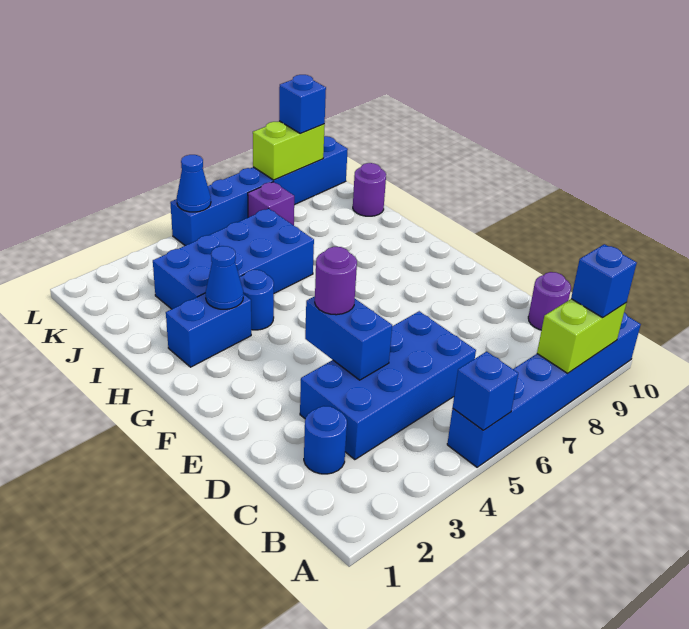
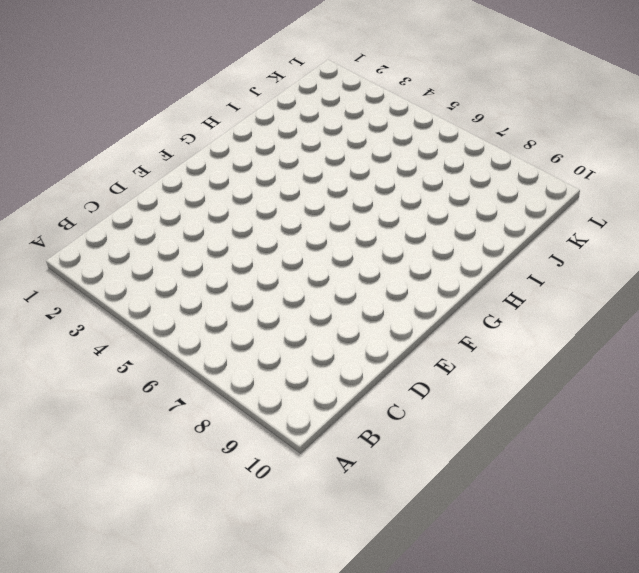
none -> blue 1x6 brick [447,313,641,467]
none -> blue 1x1 round brick [304,406,347,474]
none -> blue 2x4 brick [300,311,476,460]

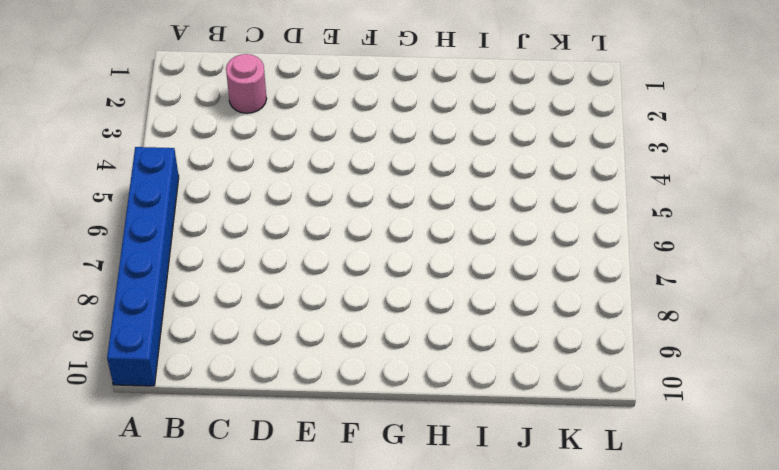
pink 1x1 round brick [226,54,267,113] -> blue 1x1 round brick [304,406,347,474]
none -> blue 2x4 brick [300,311,476,460]
none -> purple 1x1 round brick [528,272,571,330]
none -> blue 1x2 brick [166,293,251,367]

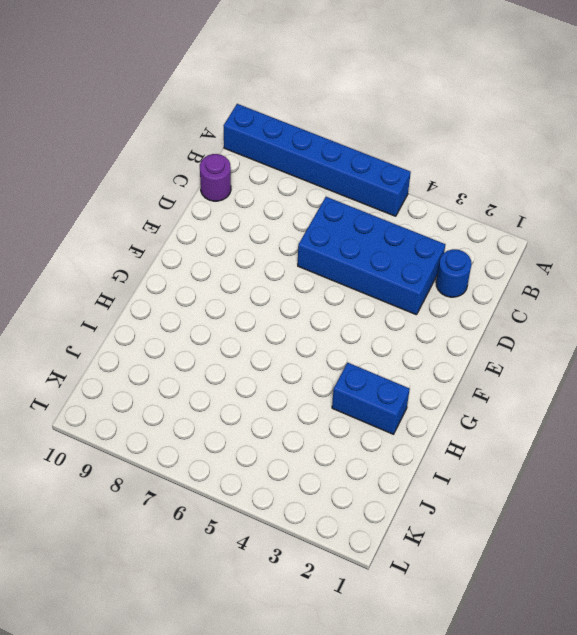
none -> blue 1x1 round brick [240,270,274,330]
none -> blue 2x4 brick [153,208,314,309]
none -> purple 1x1 round brick [353,163,386,216]

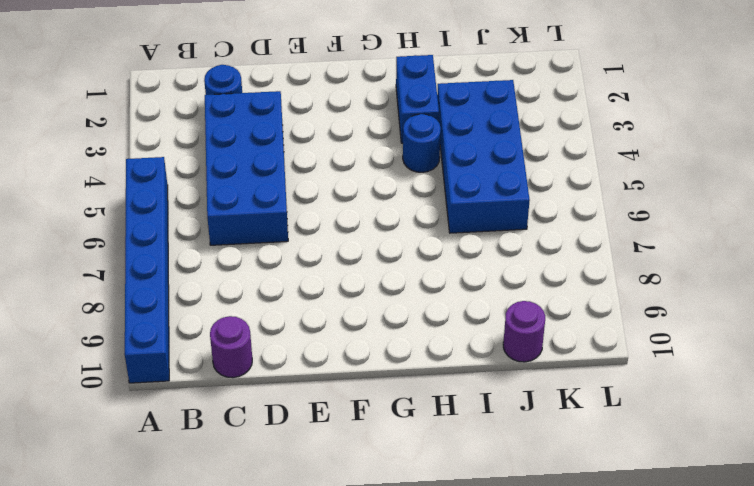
none -> purple 1x1 brick [248,182,294,226]
none -> blue 1x6 brick [170,136,348,246]
none -> blue 1x1 brick [453,352,518,430]

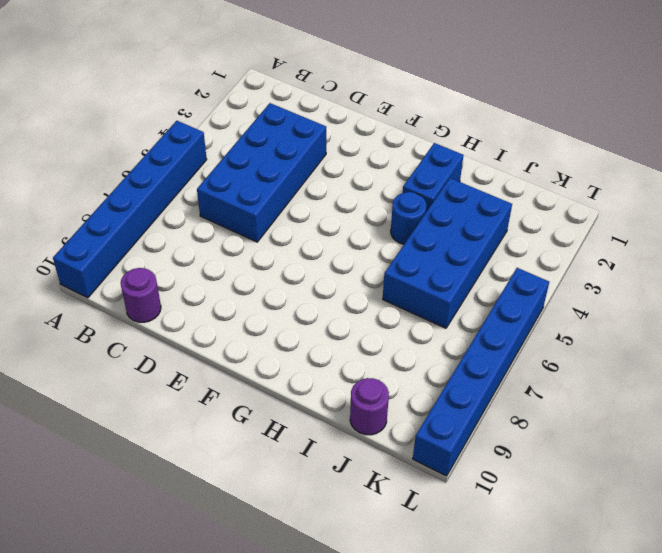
none -> blue 1x1 round brick [304,406,347,474]
none -> purple 1x1 brick [248,182,294,226]
none -> blue 1x1 brick [453,352,518,430]

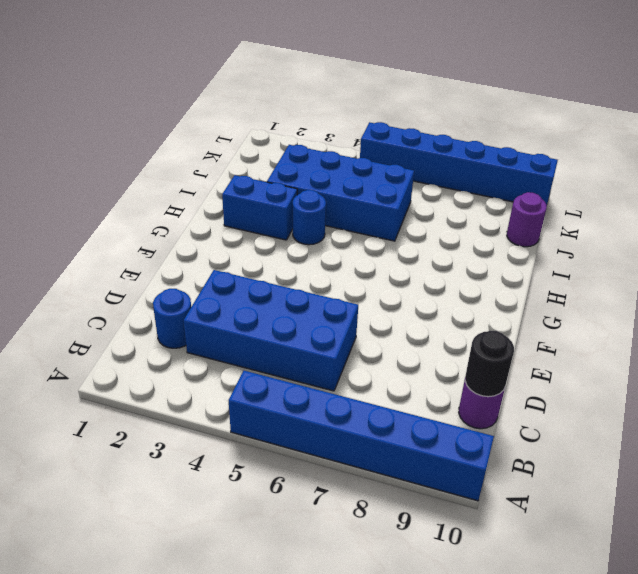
black 1x1 round brick [465,331,514,397] -> none
none -> purple 1x1 brick [248,182,294,226]
none -> blue 1x1 brick [453,352,518,430]
none -> lime 1x2 brick [537,299,626,373]

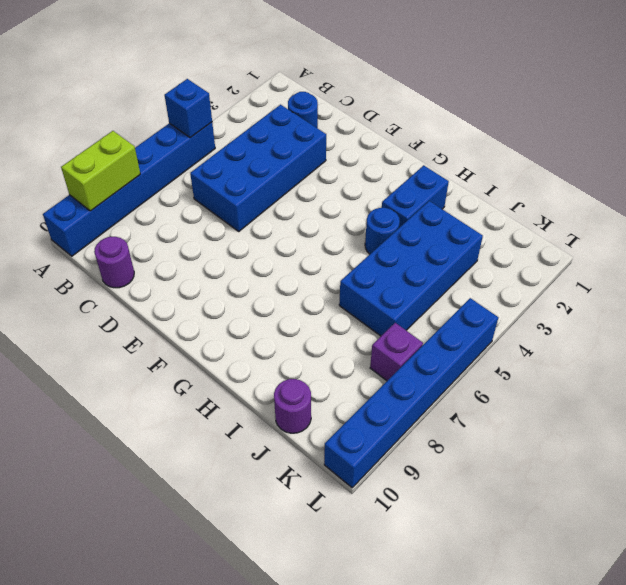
none -> blue 1x2 brick [305,296,392,380]
none -> blue 1x1 cone [205,246,243,309]
none -> blue 1x1 cone [177,155,211,212]

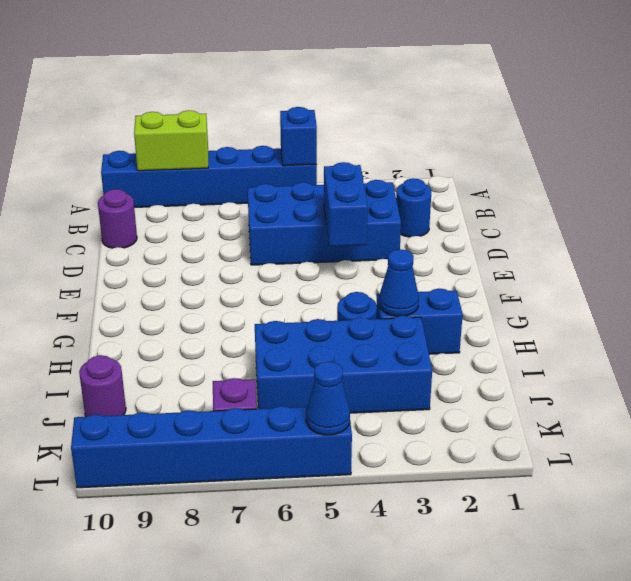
none -> lime 1x2 brick [253,121,325,180]
none -> blue 1x1 brick [571,244,637,318]
none -> purple 1x1 round brick [315,247,357,315]

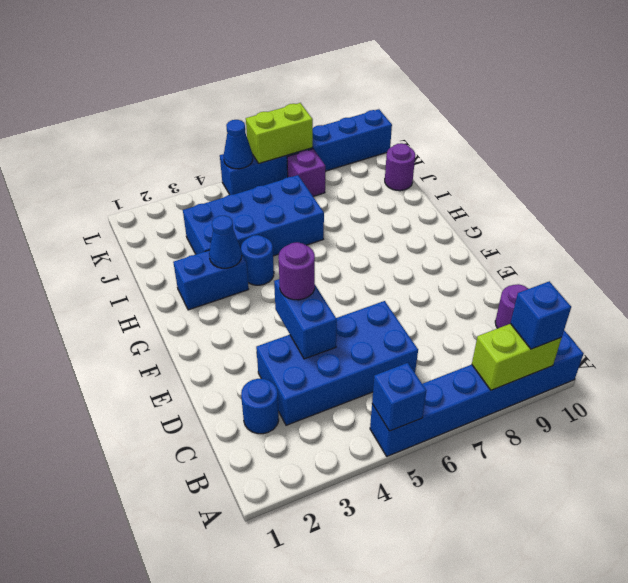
lime 1x2 brick [246,103,313,163] -> lime 1x2 brick moved to [253,121,325,180]
none -> blue 1x1 brick [279,75,326,134]

